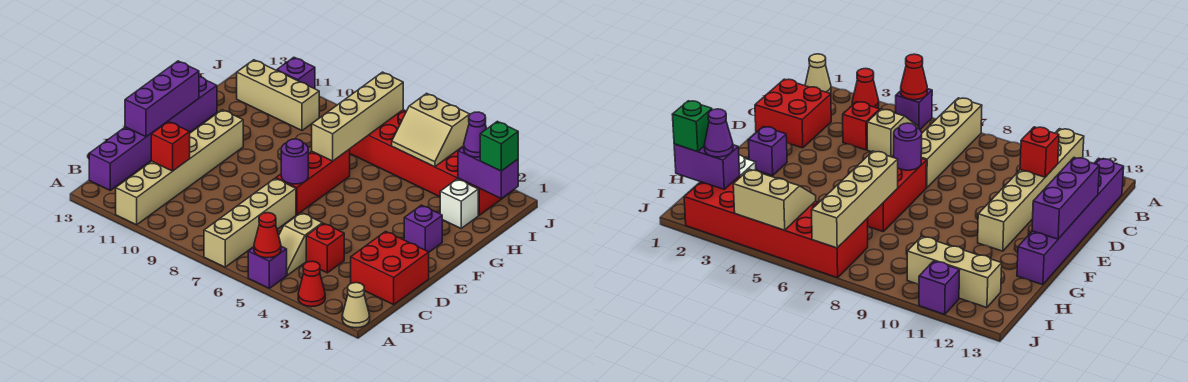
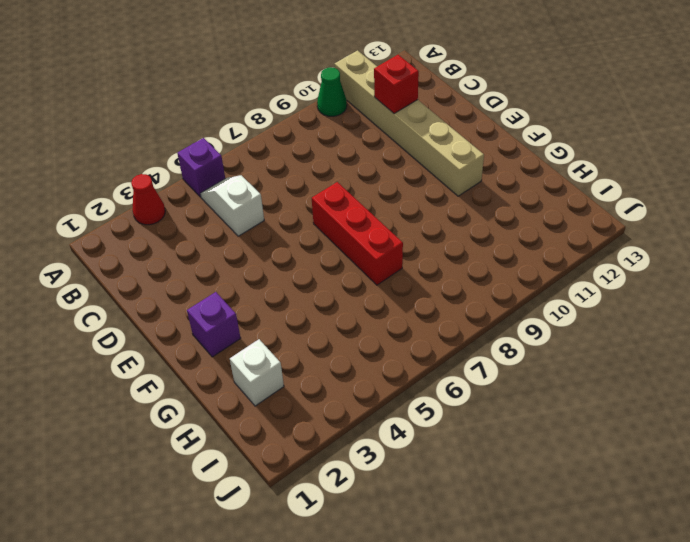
green 1x1 cone [317,67,347,116] -> none
white 1x2 slope [200,175,264,236] -> tan 1x2 slope [279,213,322,275]
none -> tan 1x1 cone [342,283,370,328]
none -> tan 1x4 brick [204,178,296,267]
none -> purple 1x6 brick [89,77,217,190]

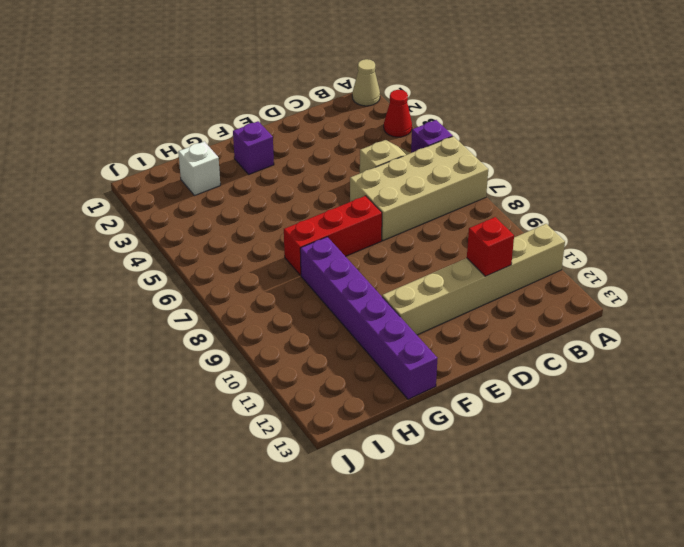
tan 2x4 brick [350,136,488,241] -> tan 1x4 brick [204,178,296,267]
purple 1x6 brick [300,237,437,399] -> purple 1x6 brick turned to [89,77,217,190]
none -> red 2x2 brick [351,231,429,305]
none -> red 1x1 brick [306,223,344,273]
none -> red 2x6 brick [350,110,513,215]

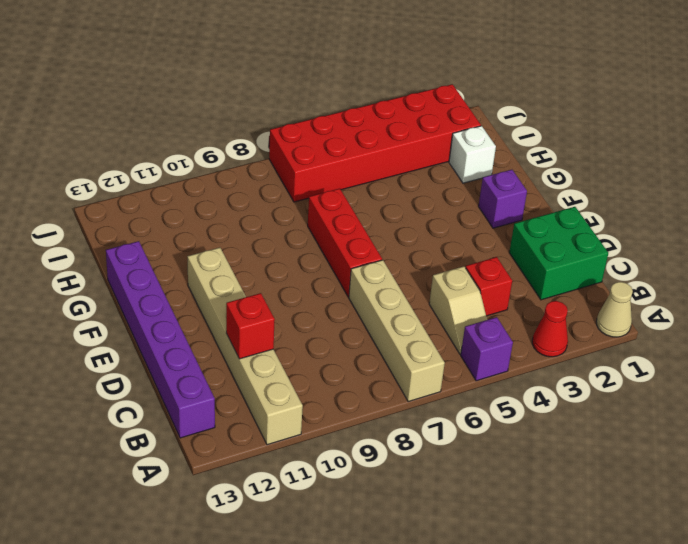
green 2x2 brick [509,207,608,300] -> red 2x2 brick [351,231,429,305]
none -> tan 1x3 brick [237,60,319,130]
none -> purple 1x1 brick [277,57,315,89]
none -> red 1x1 cone [254,213,281,258]

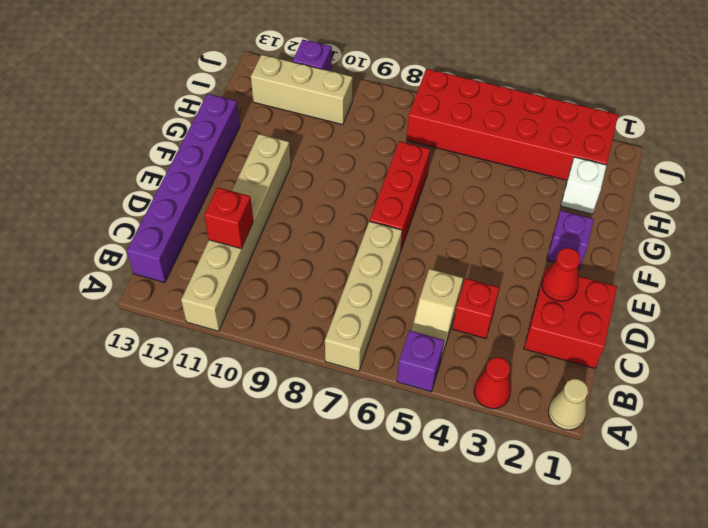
red 1x1 cone [542,248,580,301] -> red 1x1 cone moved to [254,213,281,258]
none -> purple 1x3 brick [125,61,199,137]
none -> purple 1x1 round brick [281,139,308,184]
none -> tan 1x4 brick [312,72,403,161]

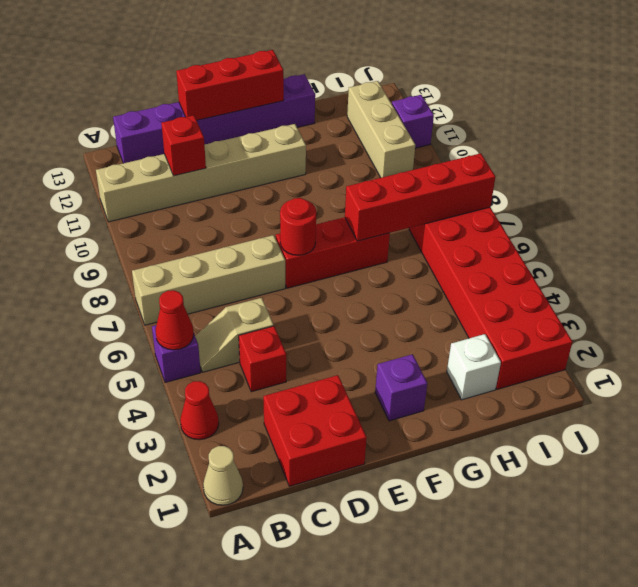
red 1x3 brick [176,50,284,120] -> purple 1x3 brick [125,61,199,137]
red 1x1 round brick [280,198,316,255] -> purple 1x1 round brick [281,139,308,184]
red 1x4 brick [345,153,495,241] -> tan 1x4 brick [312,72,403,161]
none -> purple 1x2 brick [458,147,518,198]
none -> tan 2x2 slope [392,93,470,167]
none -> green 1x1 brick [480,121,518,171]

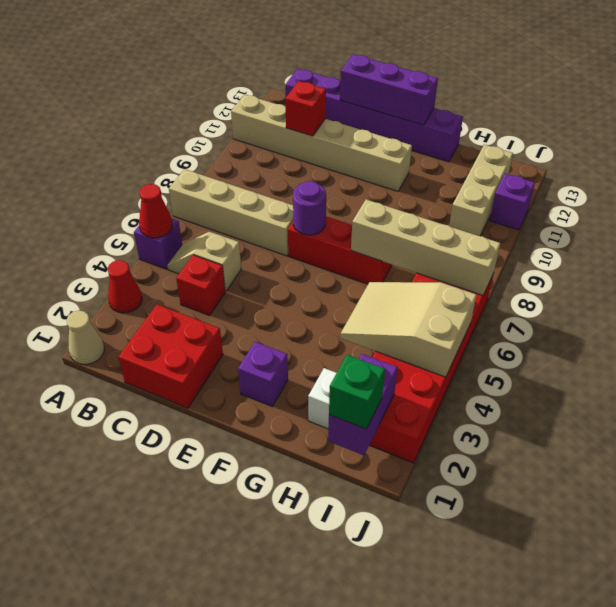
tan 2x3 slope [340,282,476,377] -> tan 2x2 slope [392,93,470,167]
none -> purple 1x1 cone [464,112,487,157]

